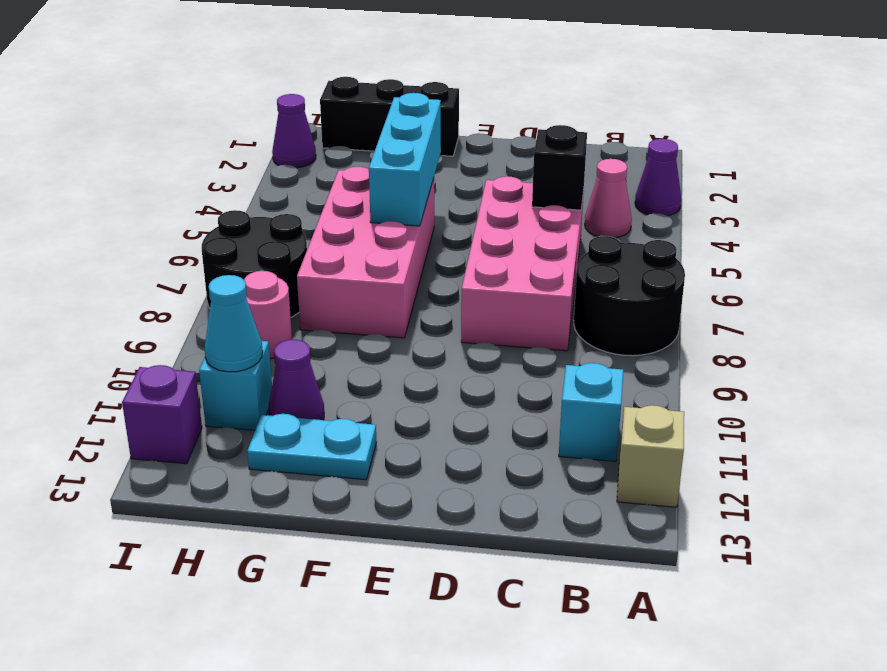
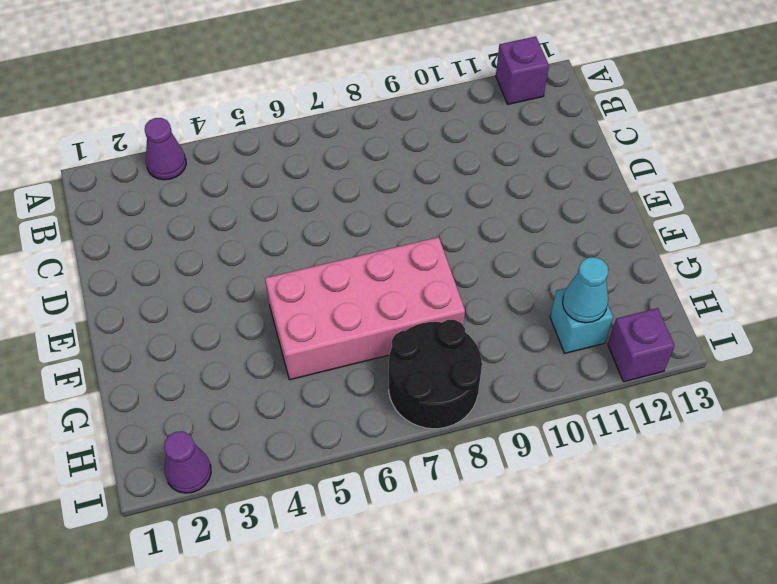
purple 1x1 brick [496,36,549,104] -> tan 1x1 brick [617,405,684,507]
none -> black 2x2 round brick [574,236,685,356]
none -> pink 1x1 cone [585,159,632,238]
none -> cyan 1x1 brick [559,363,623,461]

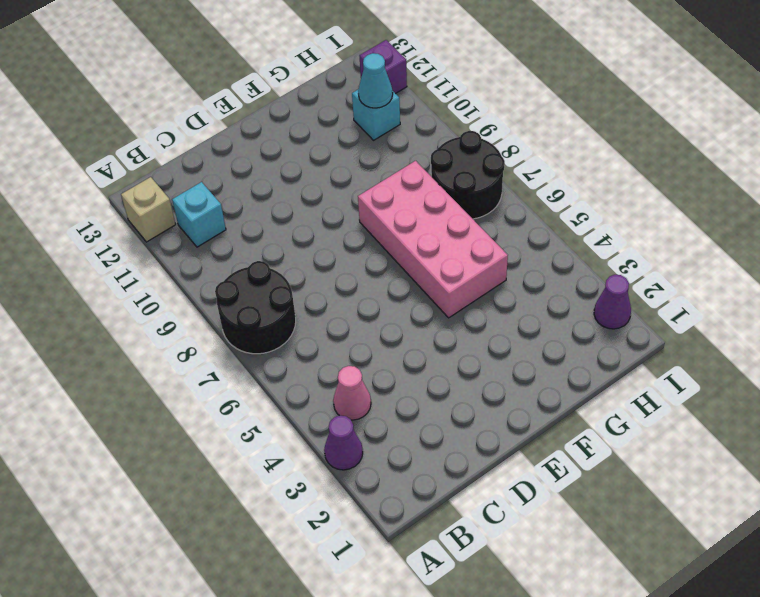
none -> pink 2x4 brick [461,176,584,351]
none -> black 1x3 brick [320,77,459,156]
none -> cyan 1x2 plate [247,414,377,480]

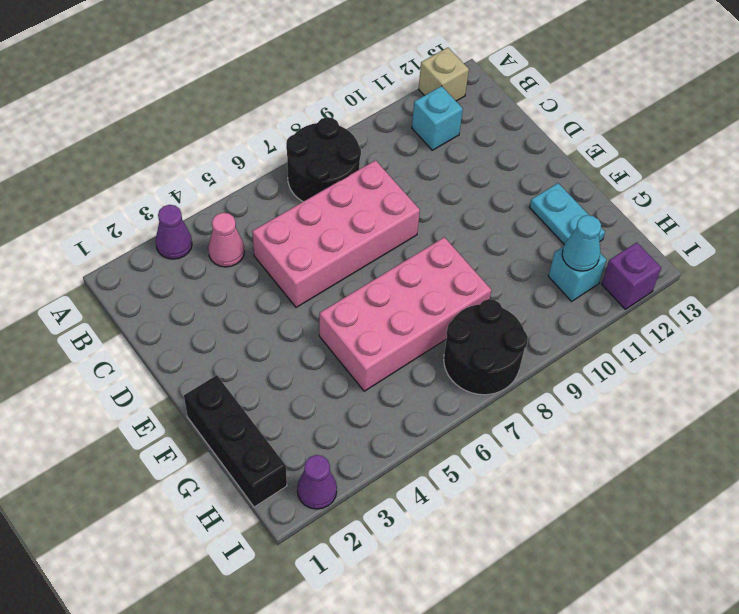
none -> purple 1x1 cone [268,339,324,420]
none -> pink 1x1 round brick [244,271,292,359]
none -> black 1x1 brick [532,125,587,210]

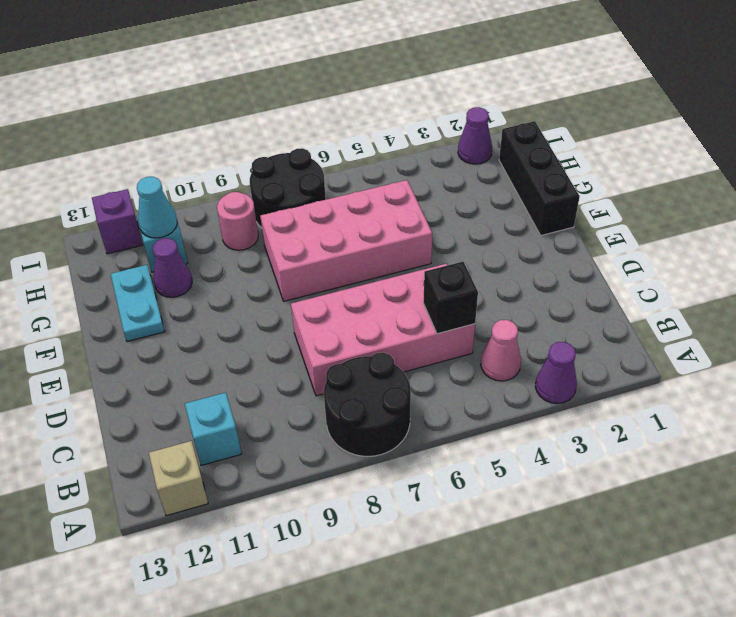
none -> cyan 1x3 brick [369,93,441,226]

